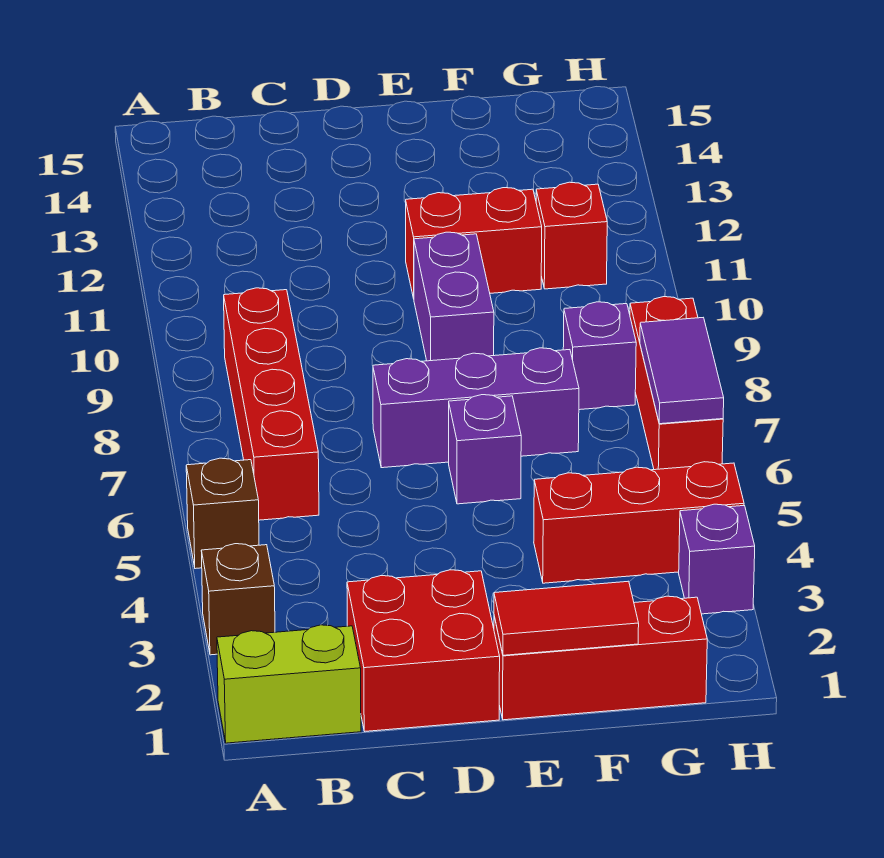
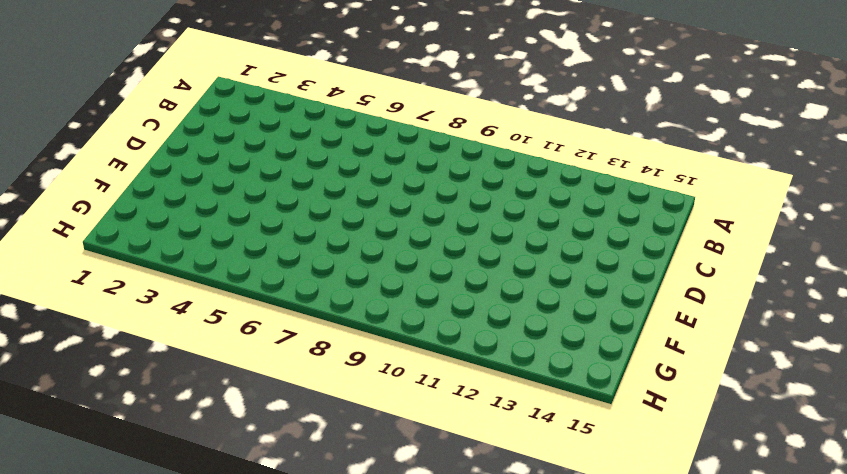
none -> lime 1x2 brick [217,625,361,743]
none -> brown 1x1 brick [201,544,275,655]
none -> brown 1x1 brick [186,458,259,569]

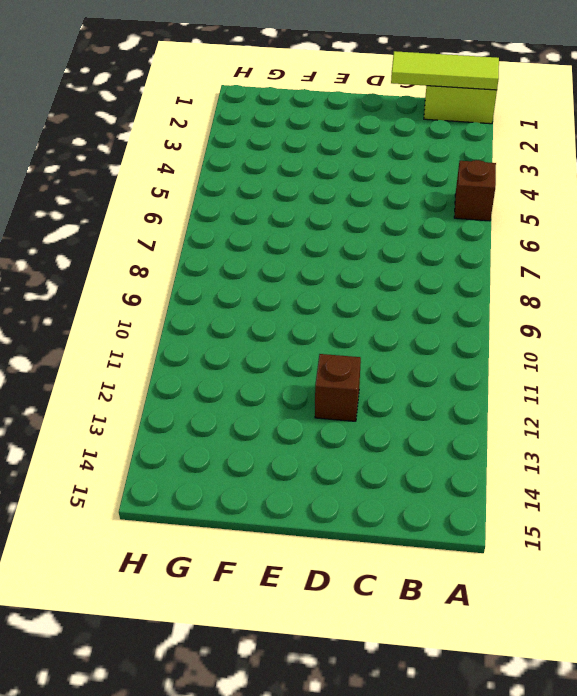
lime 1x3 tile [391,51,499,90] -> none
brown 1x1 brick [315,354,361,421] -> brown 1x1 brick moved to [201,544,275,655]
none -> red 1x4 brick [224,288,319,520]
none -> red 2x2 brick [347,570,500,731]
none -> purple 1x3 brick [373,348,579,468]

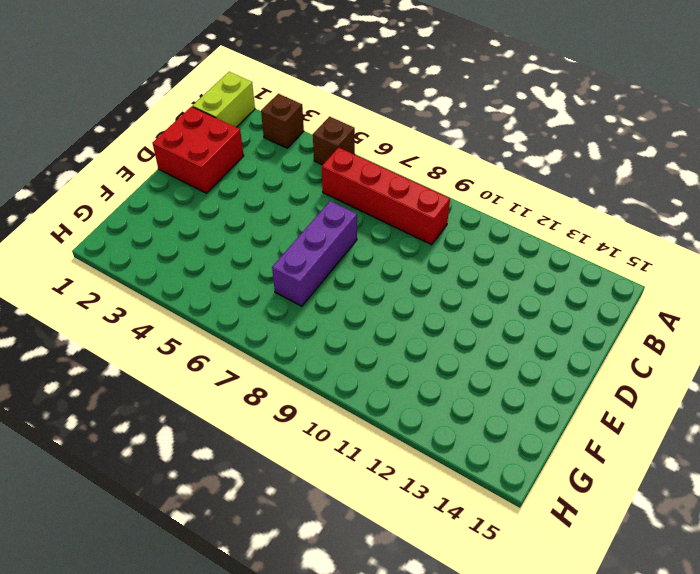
none -> red 1x3 brick [494,596,707,720]
none -> purple 1x1 brick [449,395,521,504]
none -> purple 1x2 brick [414,232,494,361]

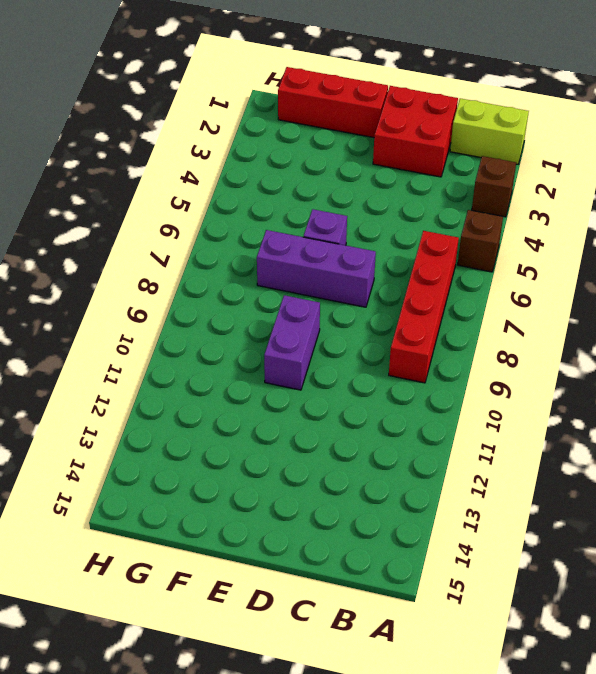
none -> red 1x2 brick [406,188,542,298]
none -> red 1x3 brick [534,462,744,583]
none -> purple 1x1 brick [563,302,636,410]

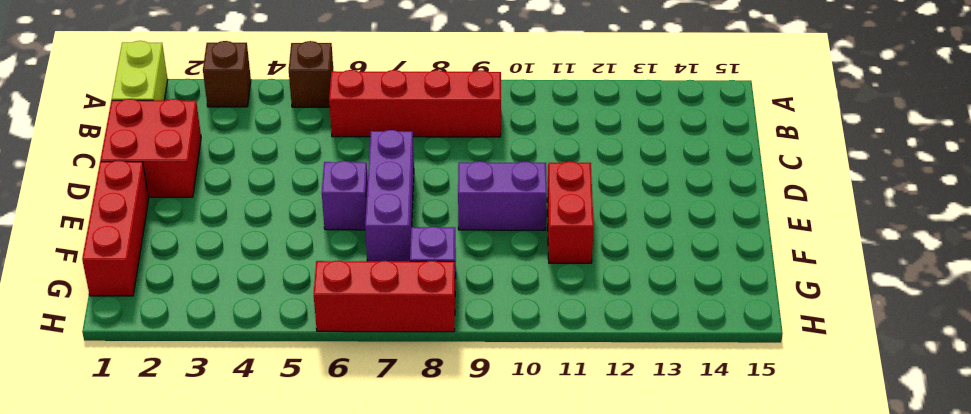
none -> red 1x3 brick [534,462,744,583]
none -> red 1x1 brick [536,182,607,289]
none -> purple 1x1 brick [679,504,755,614]

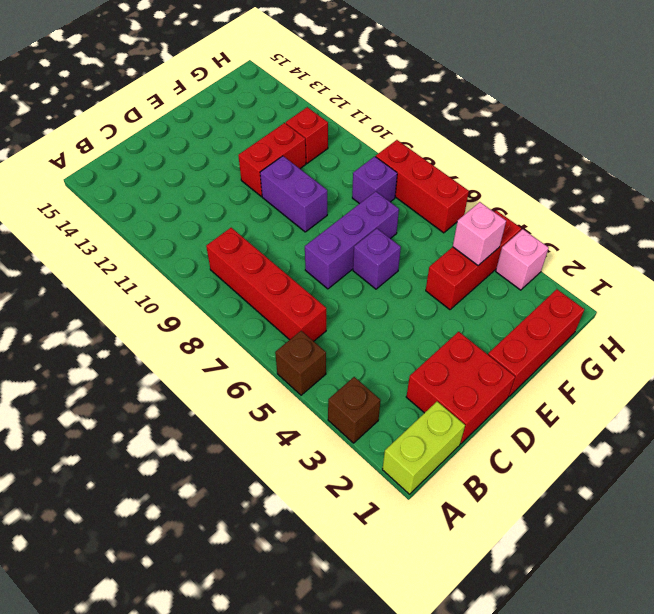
pink 1x1 brick [453,202,506,265] -> none
pink 1x1 brick [496,229,549,290] -> purple 1x1 brick [679,504,755,614]
none -> red 1x2 tile [494,581,639,655]
none -> purple 1x2 tile [640,318,724,424]

